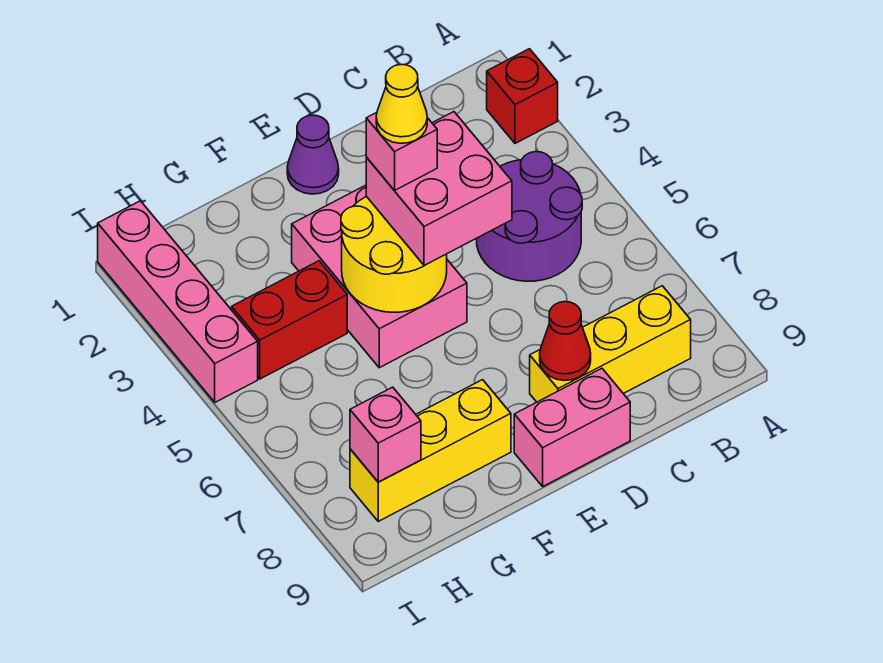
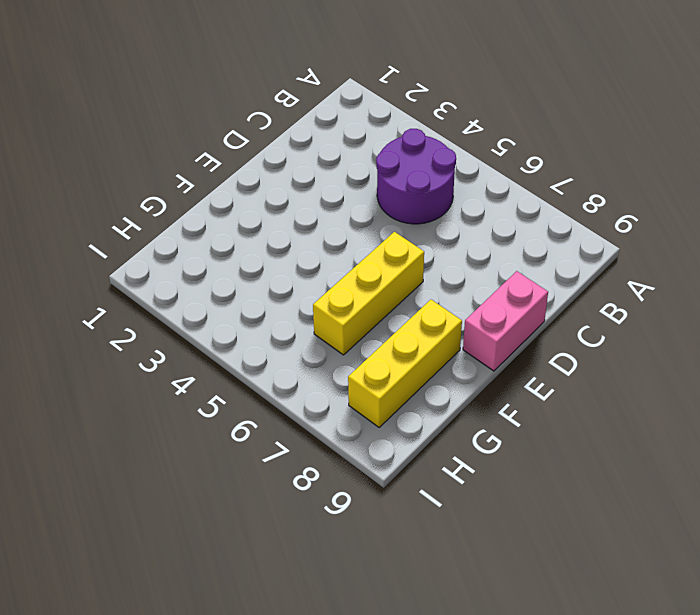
yellow 1x3 brick [313,232,424,355] -> yellow 1x3 brick moved to [530,286,691,402]
none -> red 1x1 brick [487,49,558,143]
none -> purple 1x1 cone [287,115,339,194]
none -> pink 2x3 brick [292,185,467,368]

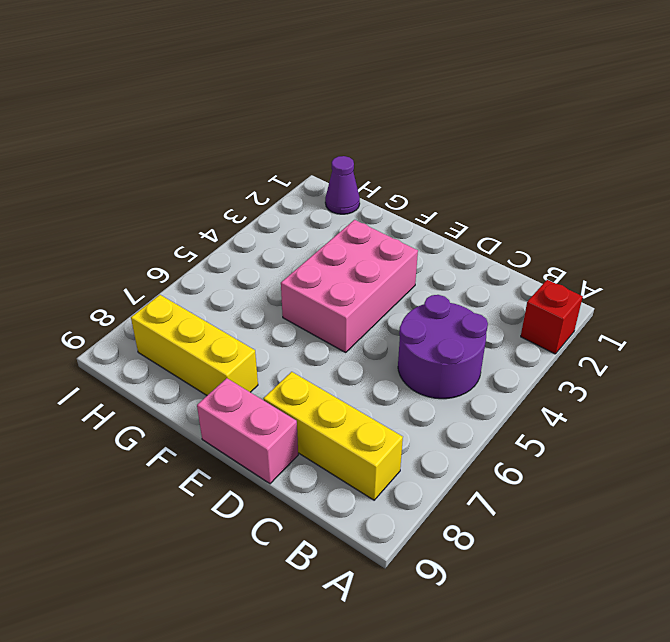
purple 1x1 cone [325,156,360,214] -> purple 1x1 cone moved to [287,115,339,194]
none -> red 1x2 brick [232,261,347,379]
none -> pink 1x4 brick [98,201,258,402]
none -> red 1x1 cone [540,302,591,381]

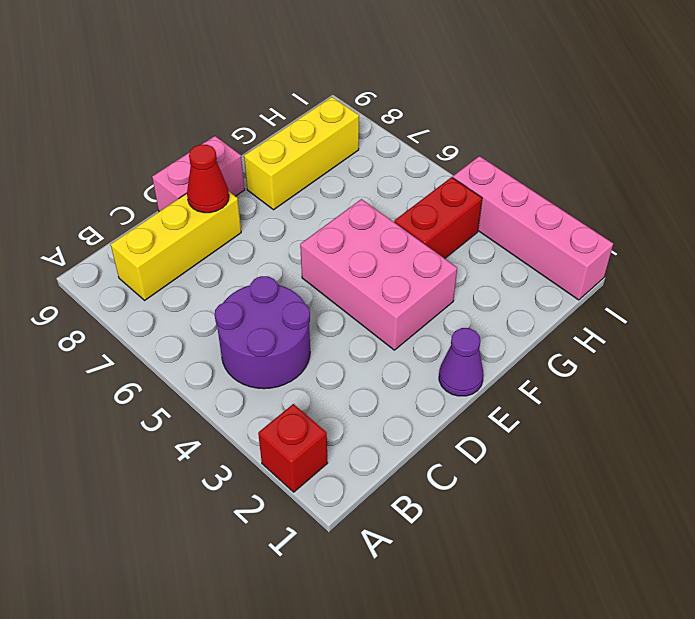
none -> yellow 2x2 round brick [341,197,447,312]
none -> pink 1x1 brick [350,387,421,482]
none -> pink 2x2 brick [366,112,512,266]

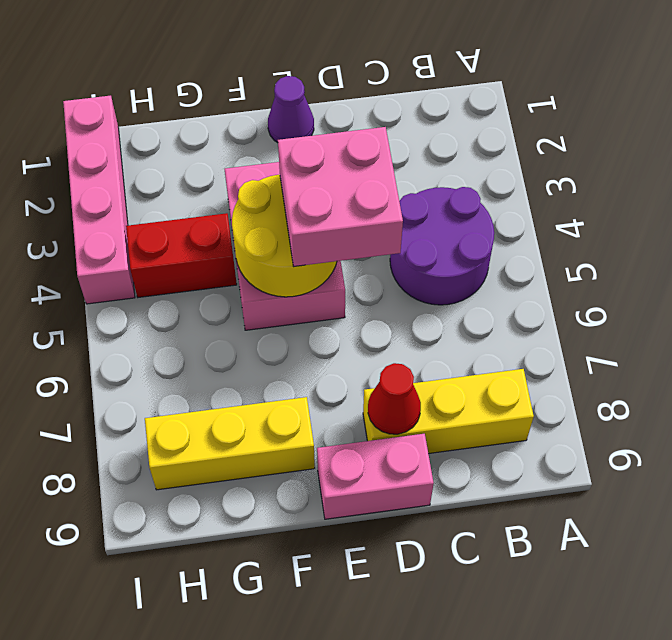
none -> red 1x1 brick [487,49,558,143]
none -> pink 1x1 brick [350,387,421,482]
none -> pink 1x1 brick [366,112,437,191]

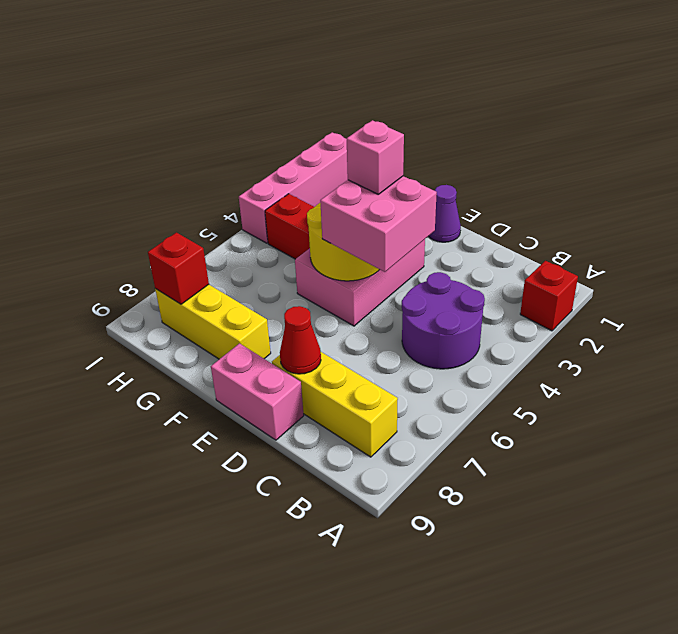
red 1x1 brick [148,233,209,304] -> pink 1x1 brick [350,387,421,482]
none -> yellow 1x1 cone [376,65,427,143]

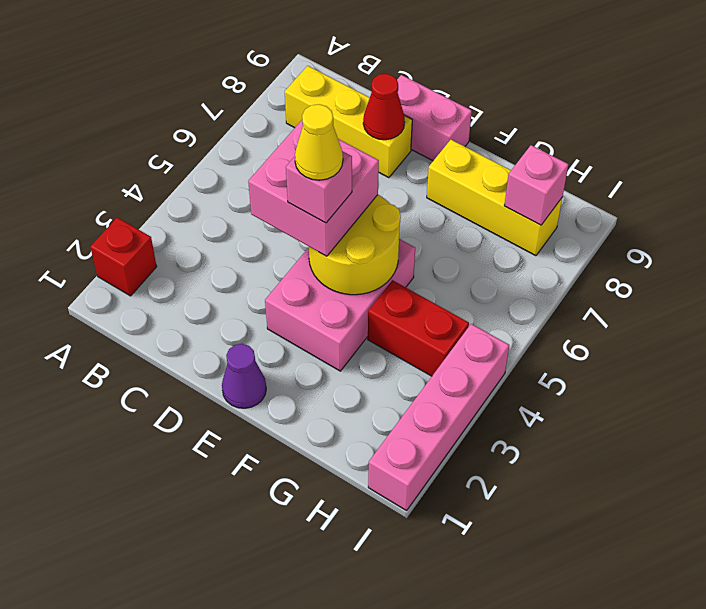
none -> purple 2x2 round brick [476,152,582,281]

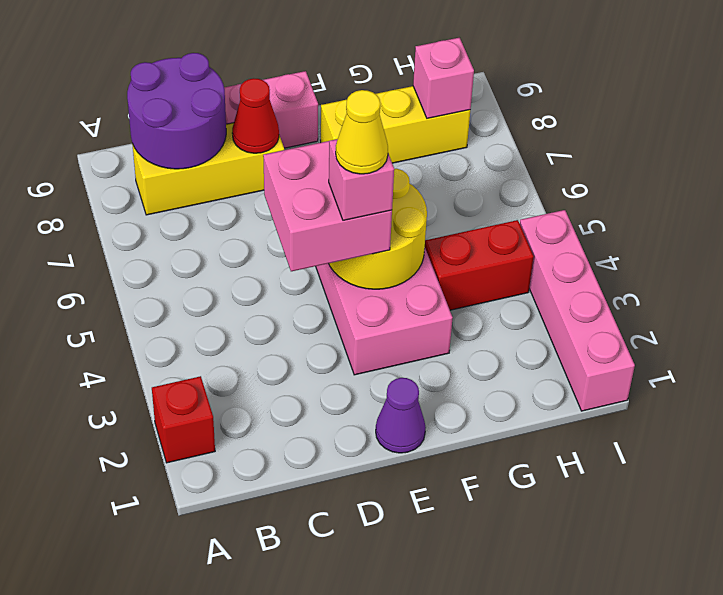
purple 2x2 round brick [127,53,226,169] -> purple 2x2 round brick moved to [476,152,582,281]

